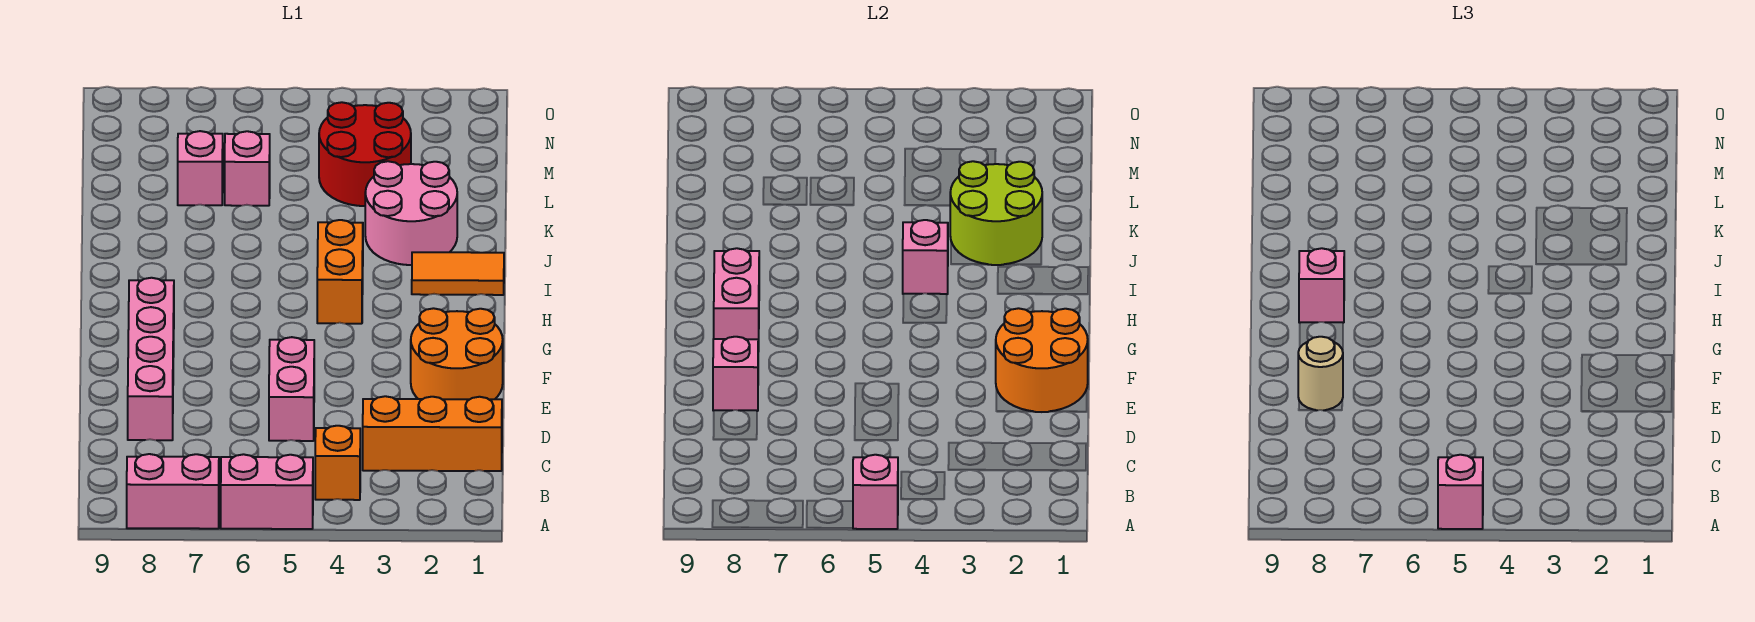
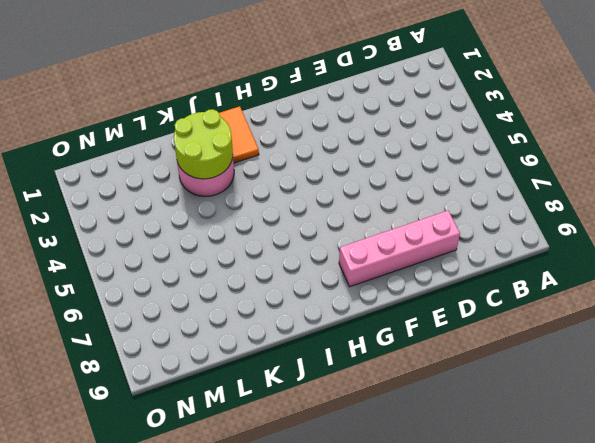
none -> pink 1x2 brick [221,454,313,529]
none -> pink 1x2 brick [127,454,219,529]
none -> orange 1x1 brick [315,426,360,500]

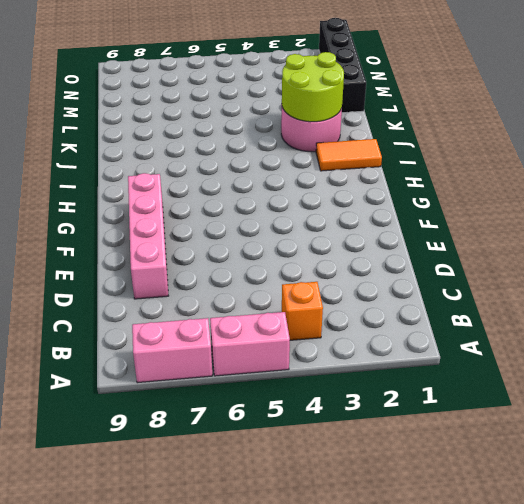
black 1x4 brick [319,18,366,113] -> none
none -> orange 1x3 brick [363,396,502,471]
none -> pink 1x2 brick [269,337,314,441]
none -> orange 2x2 round brick [411,308,503,399]

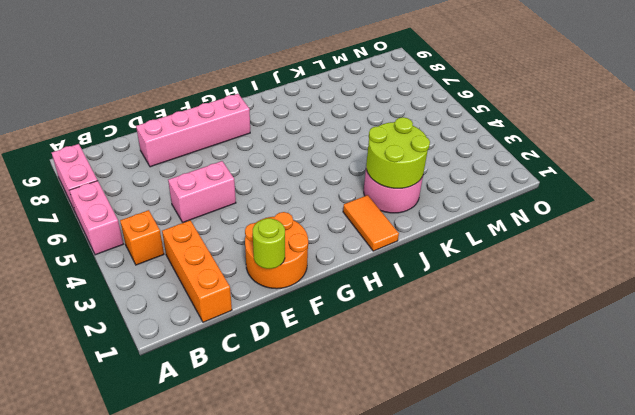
lime 1x1 round brick [253,218,285,269] -> orange 2x2 round brick [996,308,1088,412]
none -> orange 1x2 brick [317,220,363,324]
none -> red 2x2 round brick [319,102,411,206]
none -> pink 1x1 brick [225,131,270,206]

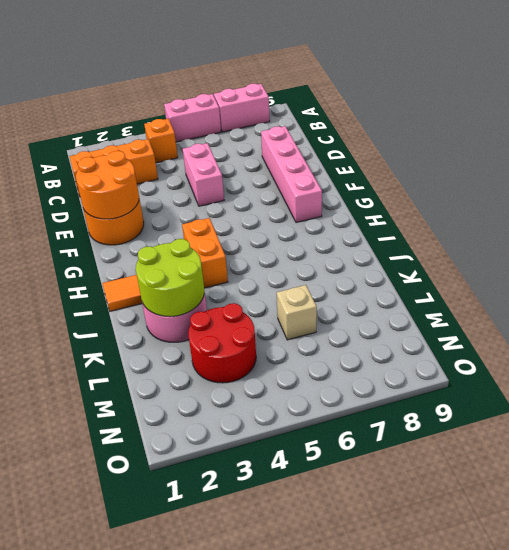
tan 1x1 brick [277,285,317,340] -> pink 1x1 brick [225,131,270,206]
none -> pink 1x1 brick [178,131,223,205]
none -> pink 1x1 brick [853,455,898,529]
none -> pink 1x1 brick [713,337,758,411]

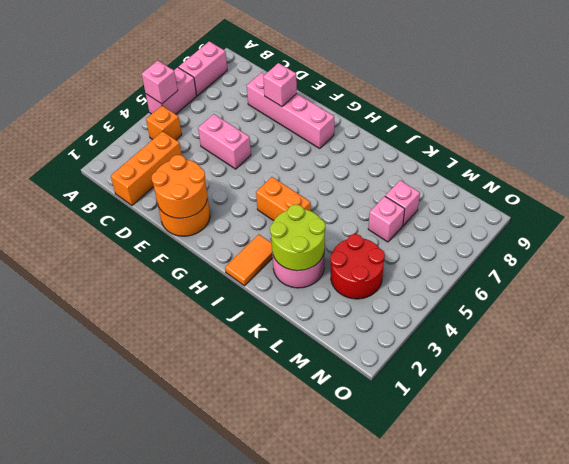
none -> pink 1x2 brick [714,248,759,352]
none -> pink 1x1 brick [903,220,948,294]
none -> pink 1x1 brick [1438,455,1483,529]

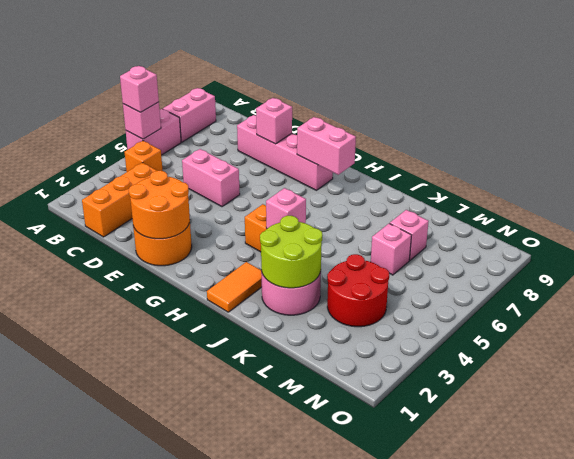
none -> tan 1x1 round brick [1298,337,1343,410]
none -> pink 1x1 brick [1299,248,1344,323]

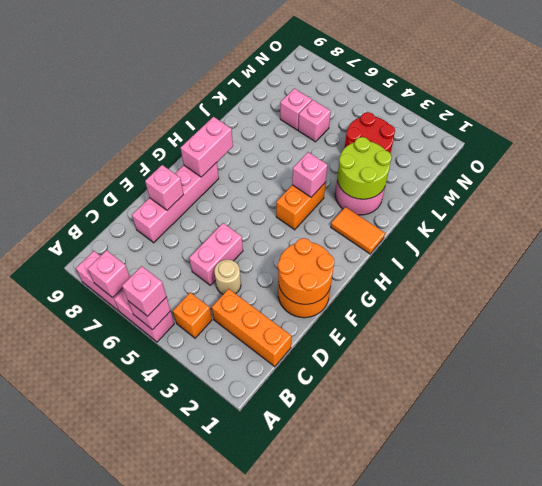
pink 1x1 brick [88,250,130,298] -> pink 1x1 brick moved to [1299,248,1344,323]
tan 1x1 round brick [214,260,241,294] -> tan 1x1 round brick moved to [1298,337,1343,410]

